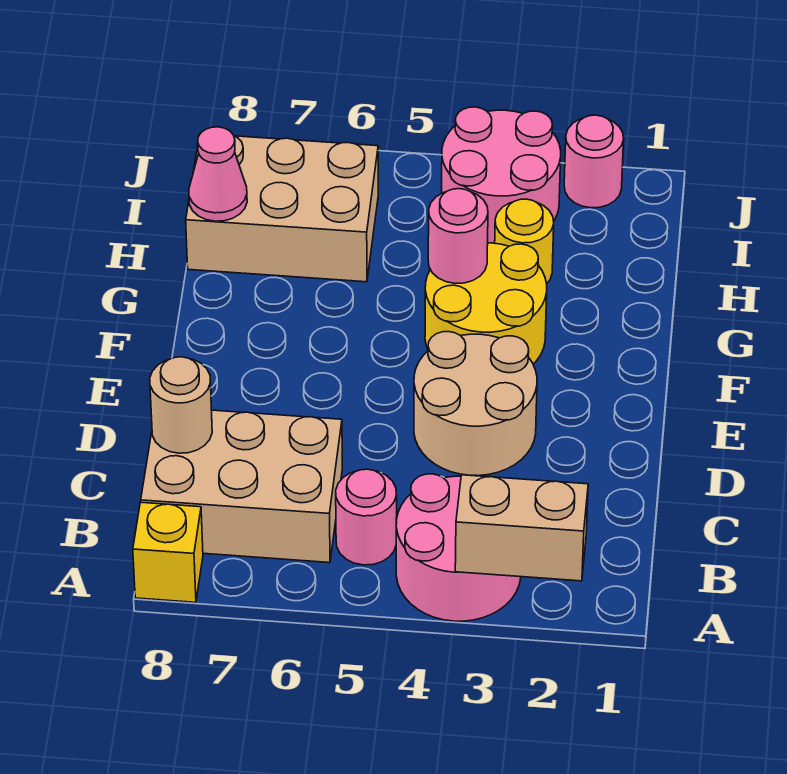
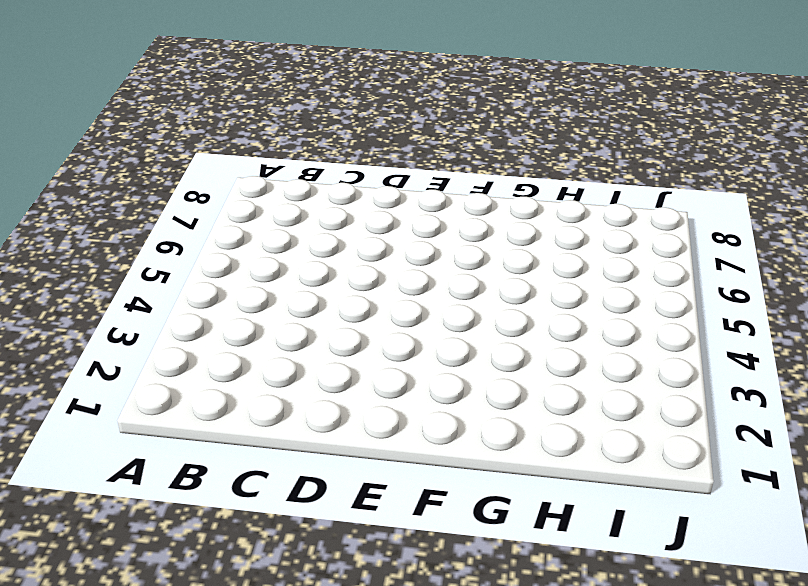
none -> pink 2x2 round brick [396,474,521,621]
none -> yellow 1x1 brick [133,502,203,602]
none -> pink 1x1 round brick [336,469,397,565]

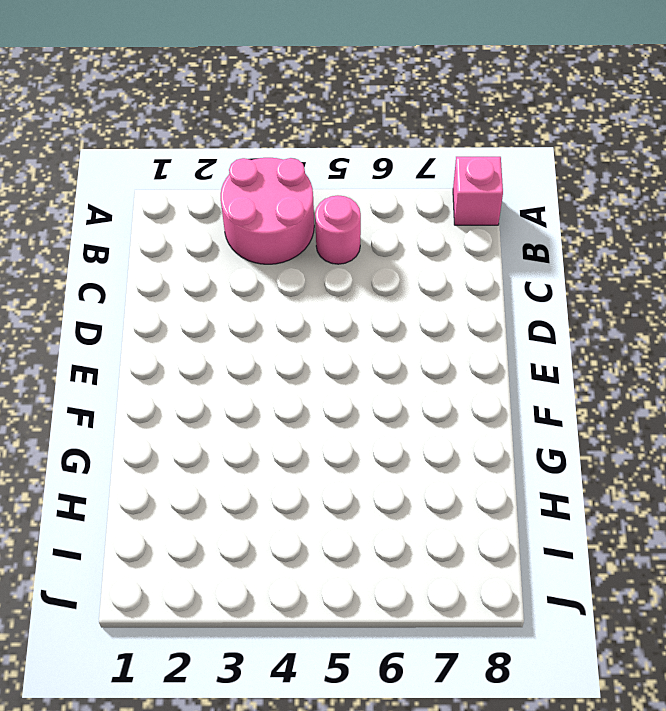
pink 1x1 brick [453,157,503,225] -> yellow 1x1 brick [133,502,203,602]
none -> tan 2x3 brick [141,410,342,563]
none -> tan 2x2 round brick [414,332,537,476]
none -> yellow 2x2 round brick [425,243,547,364]

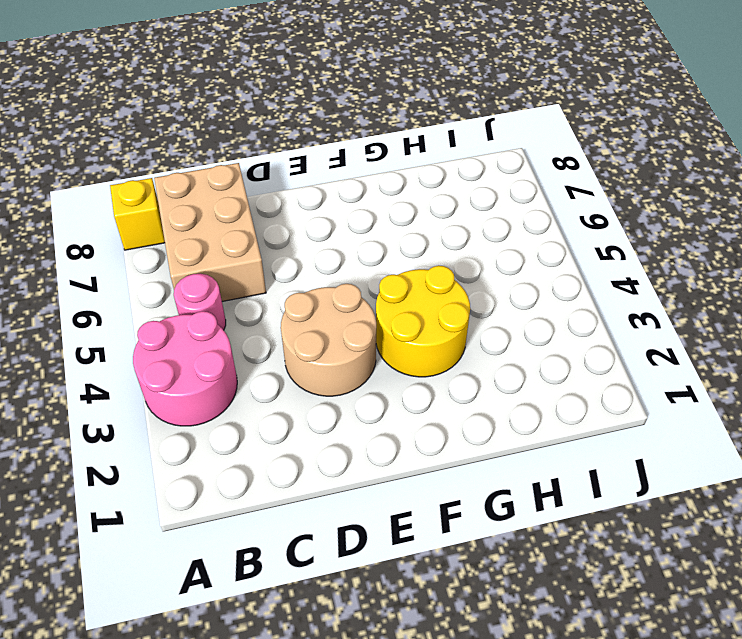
none -> yellow 1x1 round brick [495,199,554,284]
none -> tan 2x3 brick [186,134,378,282]
none -> pink 2x2 round brick [442,107,561,243]

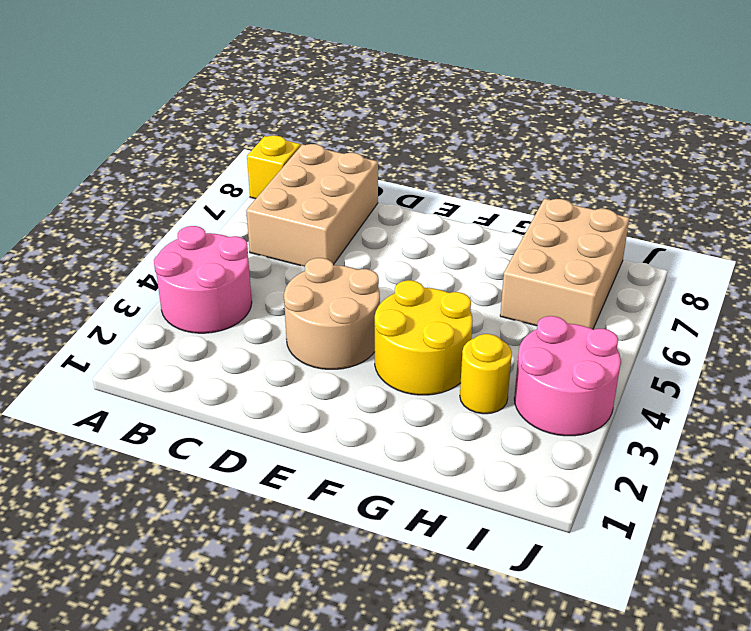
none -> pink 1x1 round brick [336,469,397,565]
none -> pink 1x1 round brick [564,115,624,208]
none -> tan 1x2 brick [455,475,588,581]

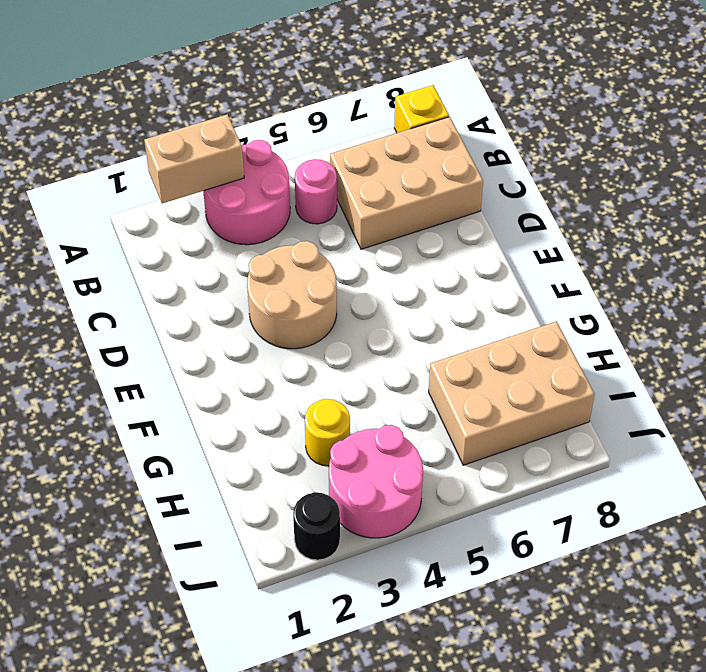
black 1x1 round brick [293,493,340,560] -> pink 1x1 round brick [564,115,624,208]
none -> yellow 2x2 round brick [425,243,547,364]
none -> tan 1x1 round brick [150,357,212,453]
none -> pink 1x1 round brick [428,189,488,284]

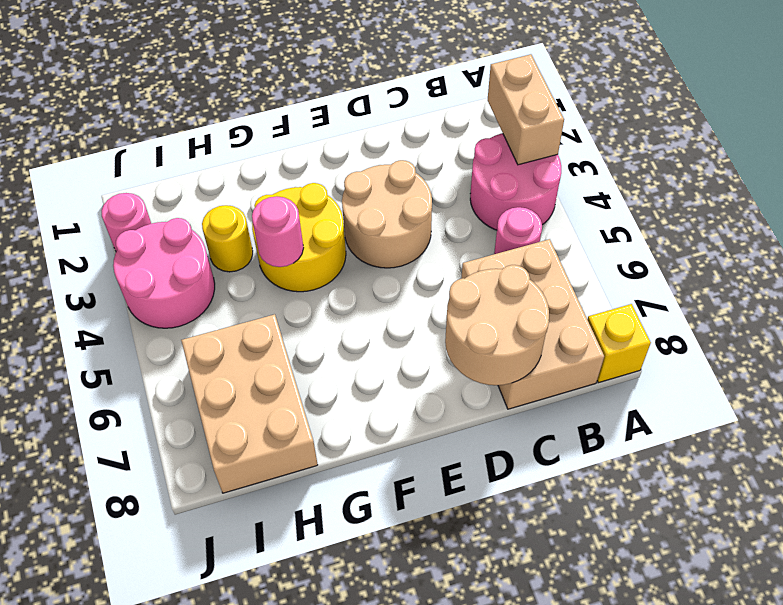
tan 2x2 round brick [445,265,549,385] -> tan 1x1 round brick [150,357,212,453]
none -> pink 1x1 cone [189,127,247,221]

